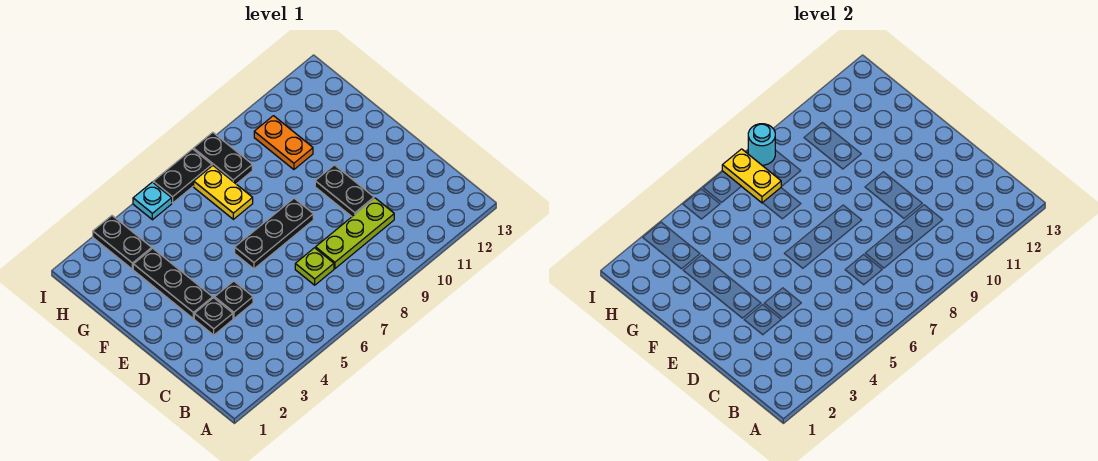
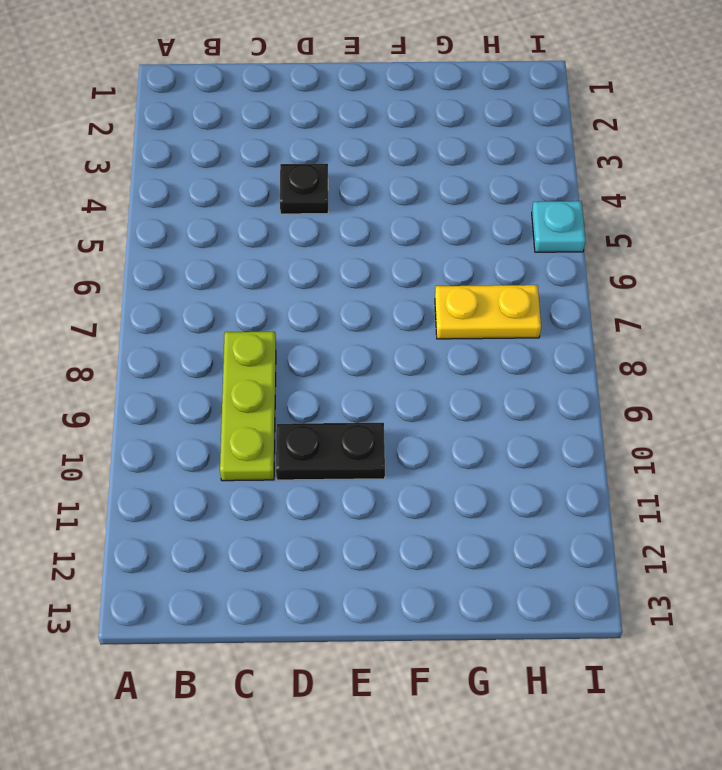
none -> lime 1x1 plate [295,248,334,285]
none -> black 1x1 plate [194,298,233,335]
none -> black 1x3 plate [133,248,213,319]

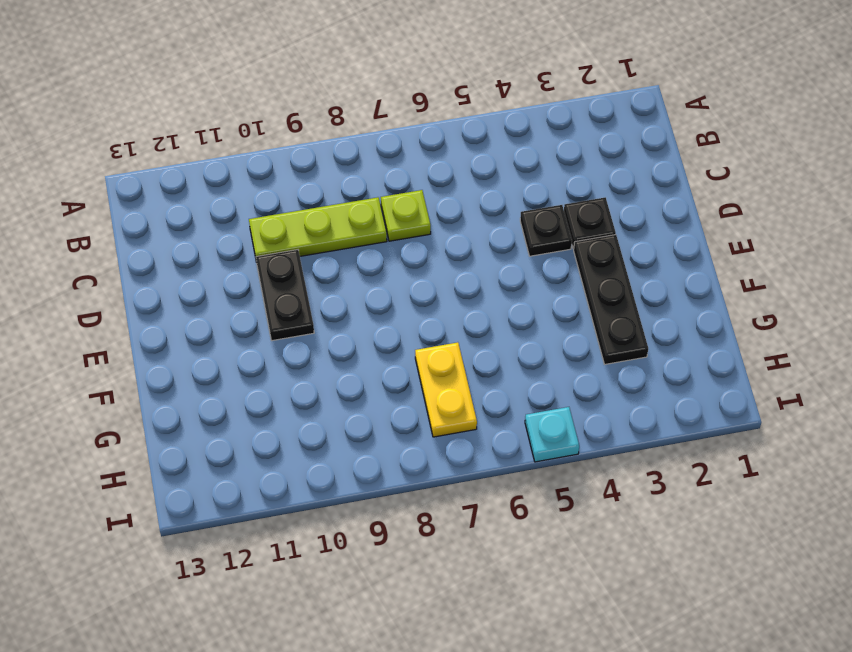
none -> black 1x3 plate [235,198,313,269]
none -> orange 1x2 plate [254,116,313,170]
none -> black 1x2 plate [93,216,152,269]

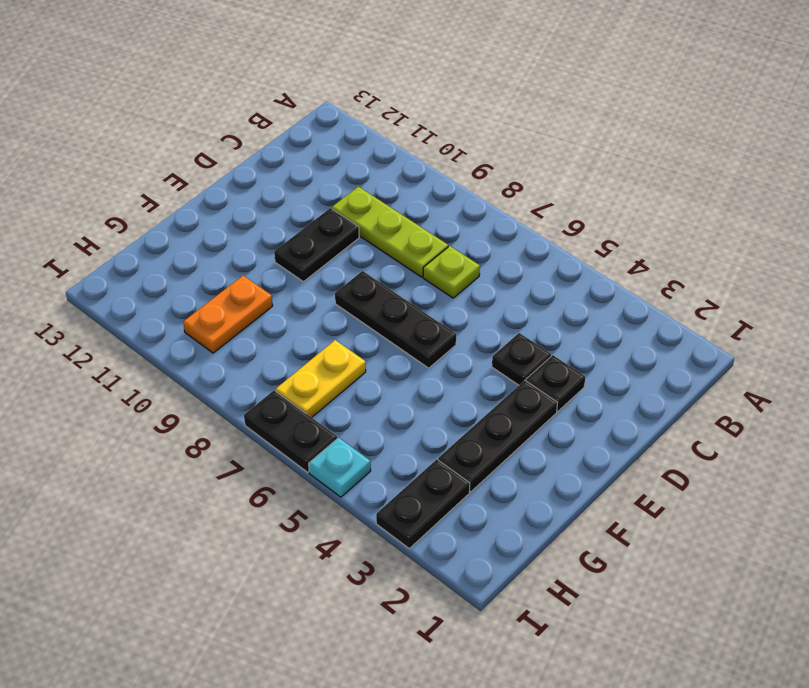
none -> black 1x2 plate [194,132,252,184]
none -> yellow 1x2 plate [722,149,781,203]
none -> cyan 1x1 round brick [748,124,775,165]

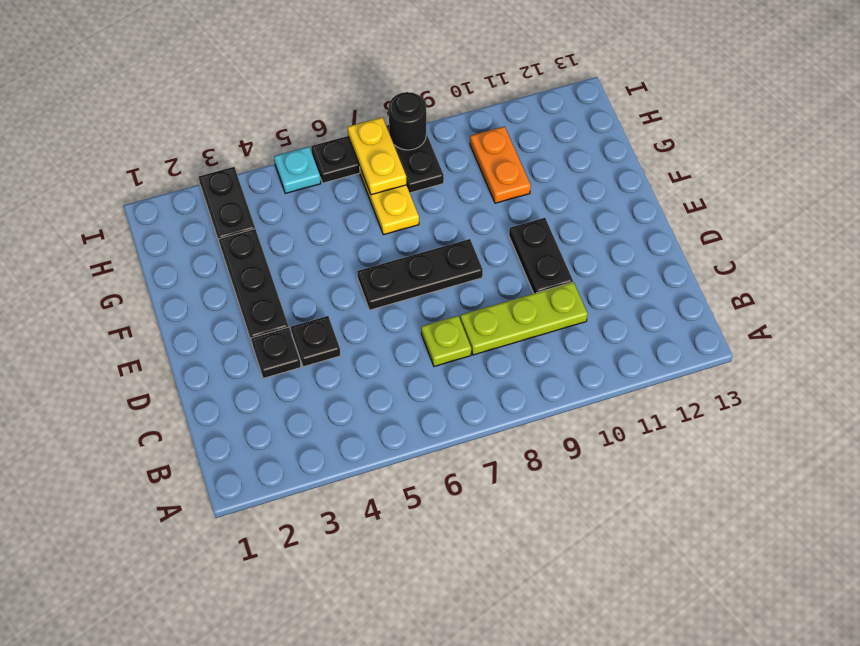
black 1x1 round brick [389,92,426,150] -> cyan 1x1 round brick [748,124,775,165]

